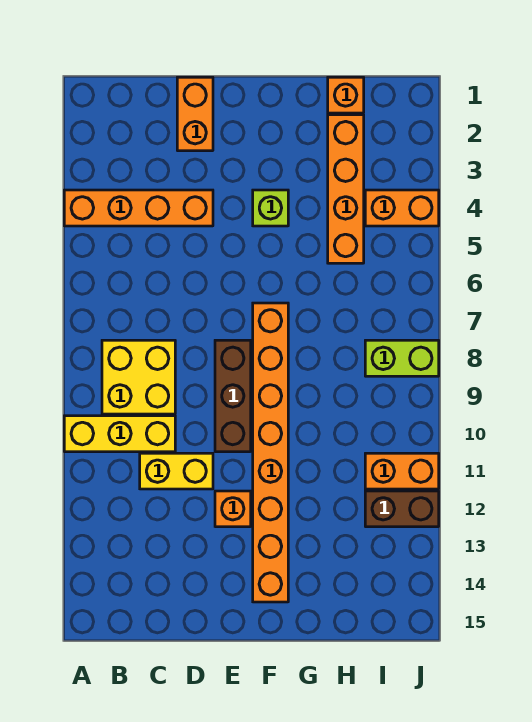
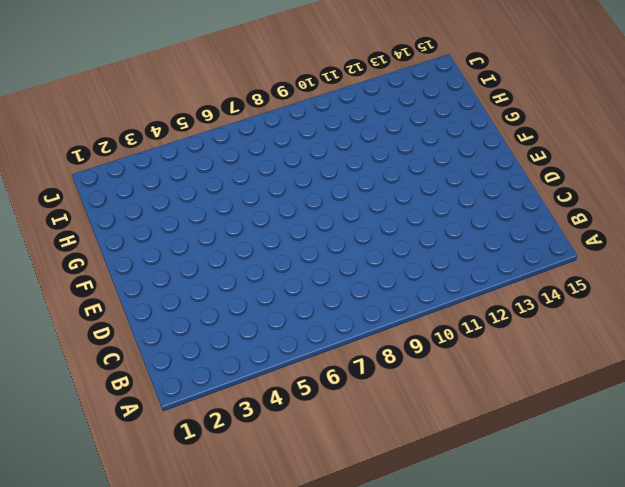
none -> orange 1x4 brick [64,190,213,226]
none -> yellow 1x3 brick [64,416,175,452]
none -> yellow 2x2 brick [102,340,175,414]

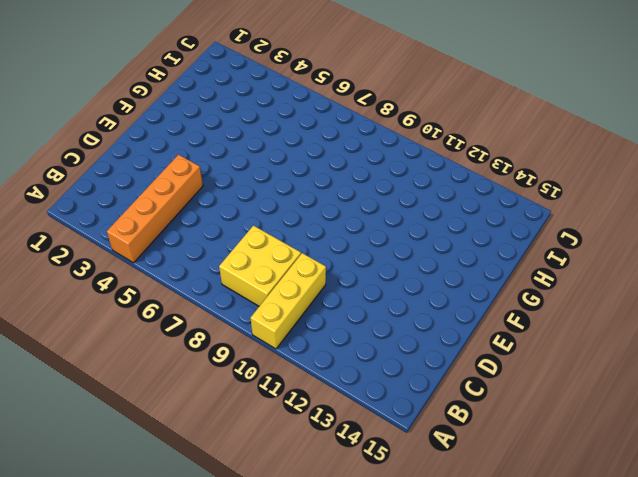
none -> yellow 1x2 brick [140,453,213,489]
none -> orange 1x2 brick [177,77,213,151]
none -> brown 1x3 brick [215,340,251,452]

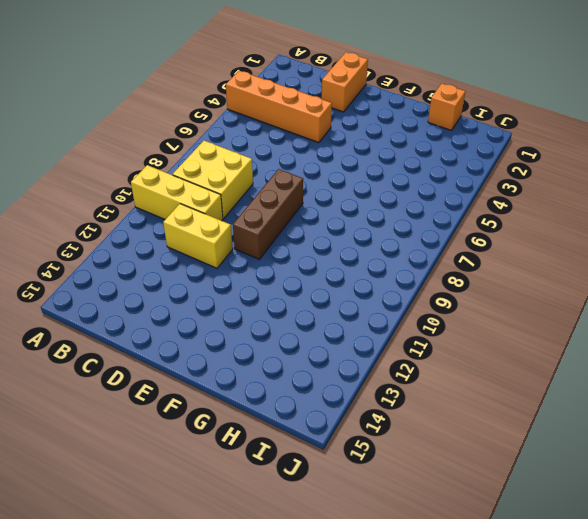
none -> orange 1x1 brick [215,491,251,527]
none -> lime 1x1 brick [253,190,288,226]
none -> orange 1x8 brick [253,303,288,602]

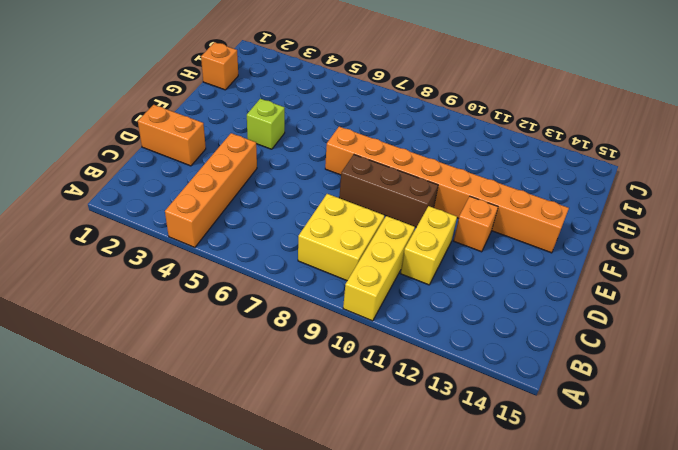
none -> orange 1x4 brick [328,115,364,263]
none -> orange 1x2 brick [365,190,439,226]
none -> lime 1x2 brick [365,340,439,376]

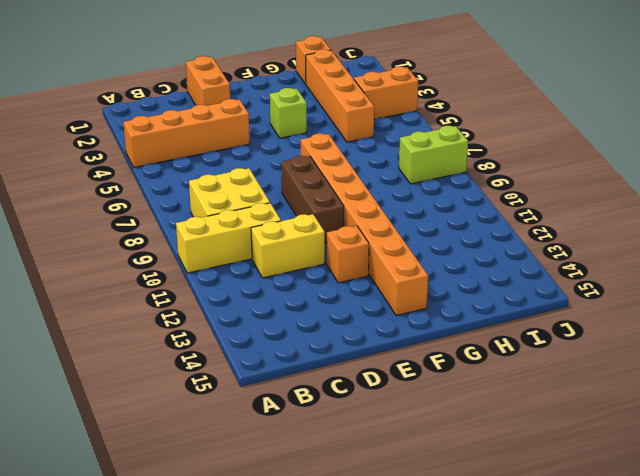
none -> orange 1x2 brick [365,453,439,489]
none -> brown 1x2 brick [365,491,439,527]

